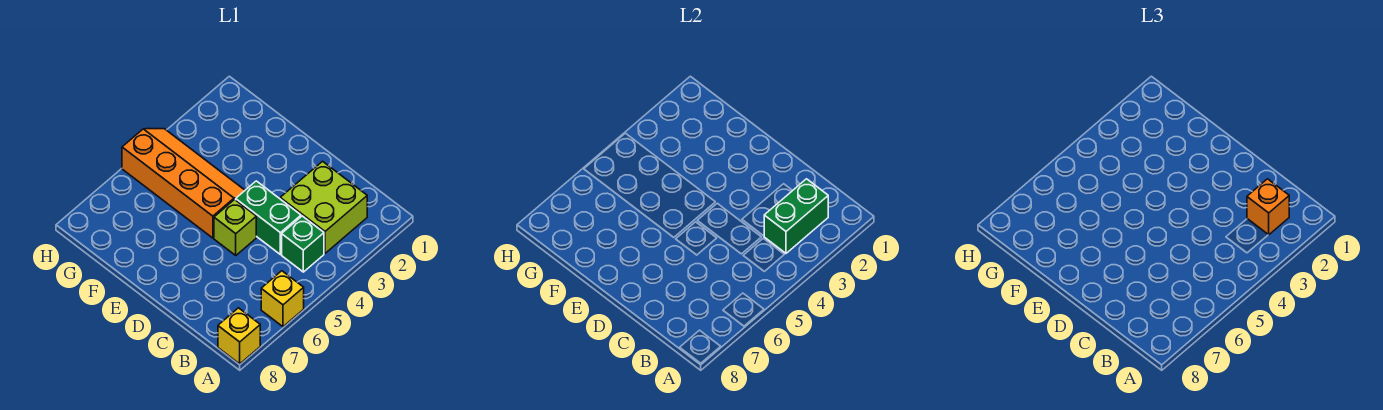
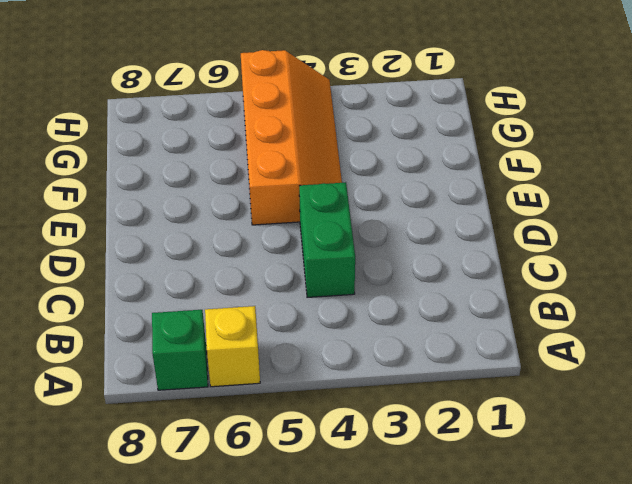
green 1x1 brick [152,310,208,390] -> green 1x1 brick moved to [282,216,324,272]
none -> yellow 1x1 brick [218,308,260,364]
none -> lime 2x2 brick [280,161,367,253]

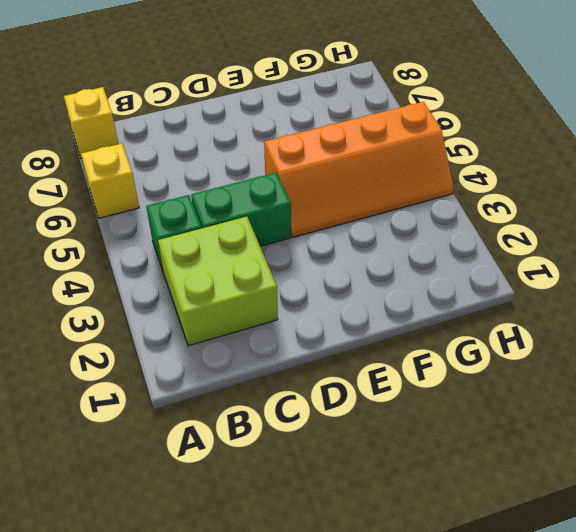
none -> lime 1x1 brick [214,200,256,255]
none -> green 1x2 brick [764,179,828,253]

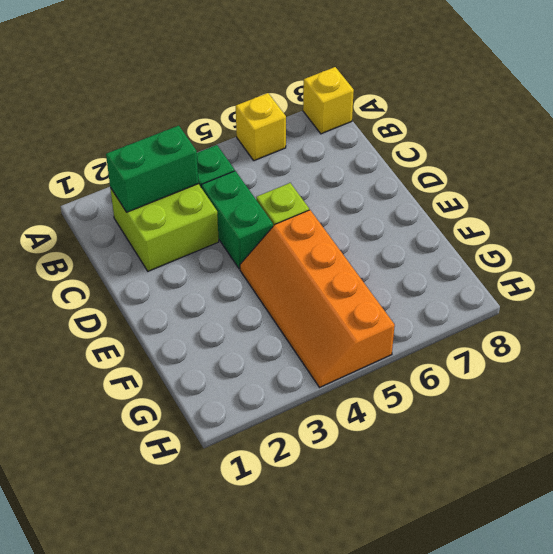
none -> orange 1x1 brick [1247,179,1289,235]

